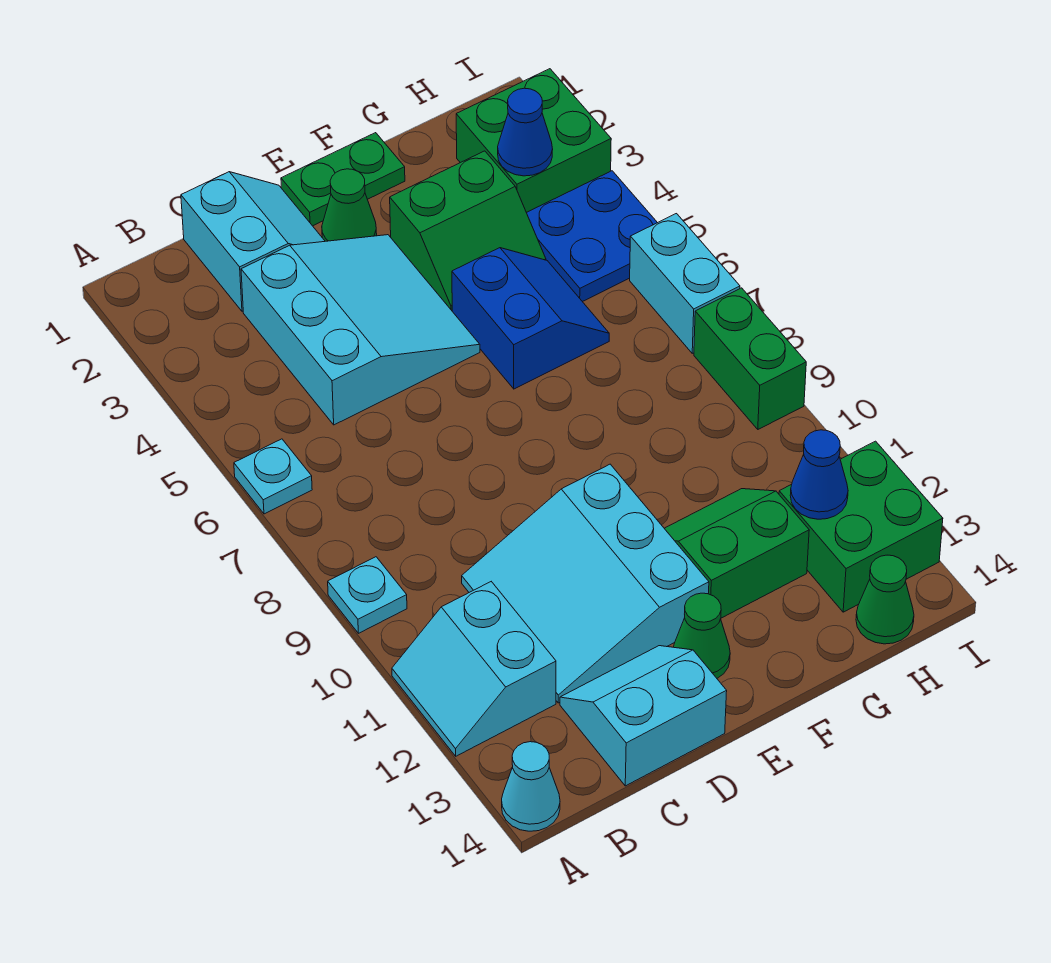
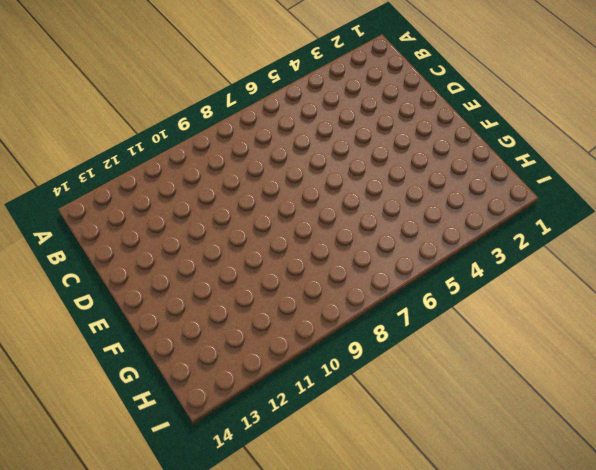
none -> cyan 1x1 plate [234,439,312,514]
none -> cyan 1x1 plate [328,557,407,633]
none -> cyan 2x2 slope [392,582,556,756]

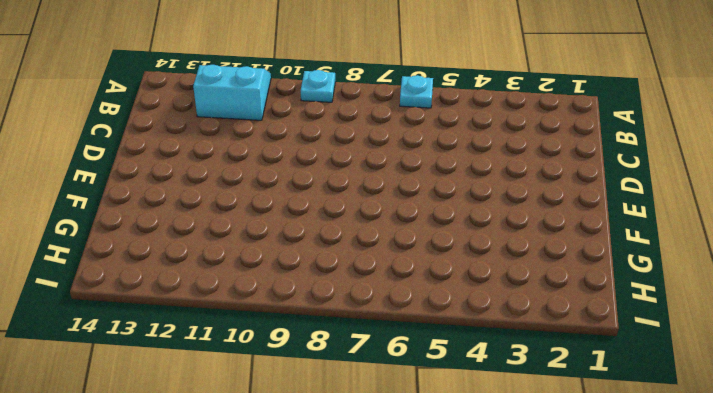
none -> cyan 1x1 cone [502,742,560,831]
none -> cyan 2x2 slope [181,172,325,311]
none -> cyan 3x3 slope [241,235,480,425]

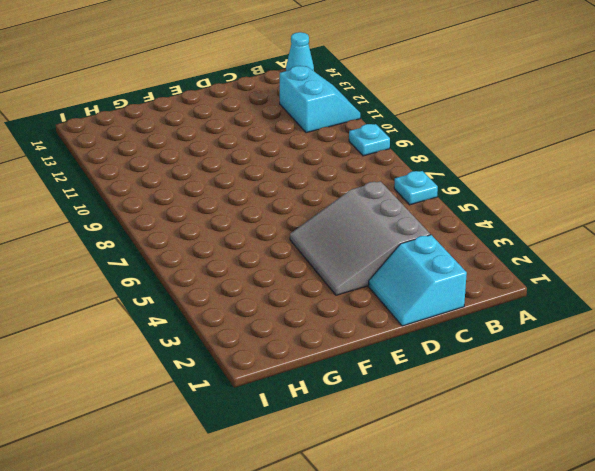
grey 3x3 slope [290,181,430,295] -> cyan 3x3 slope [241,235,480,425]
none -> cyan 3x3 slope [462,464,709,703]
none -> cyan 2x2 slope [560,646,727,786]
none -> green 1x2 plate [281,133,405,226]

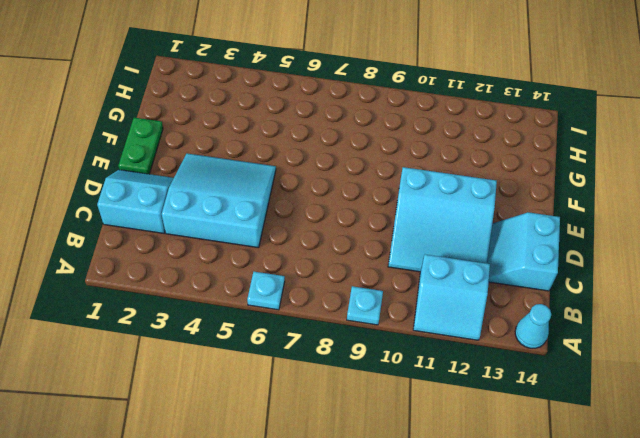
none -> green 1x1 cone [322,169,377,241]
none -> green 1x1 cone [674,593,730,678]
none -> green 2x2 slope [390,151,546,310]

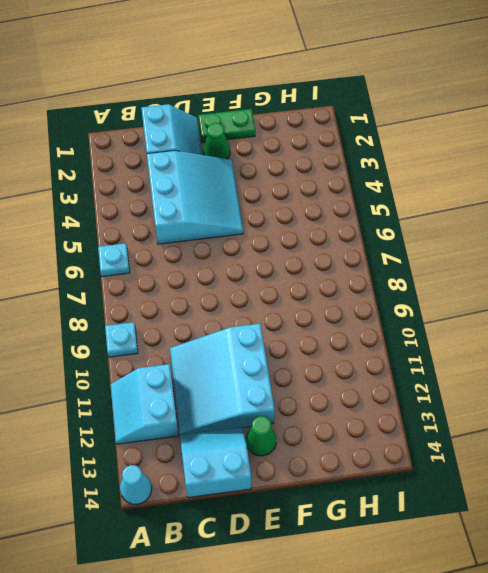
none -> green 2x2 slope [390,151,546,310]
none -> blue 2x2 slope [452,248,609,389]
none -> green 2x2 slope [664,489,809,618]

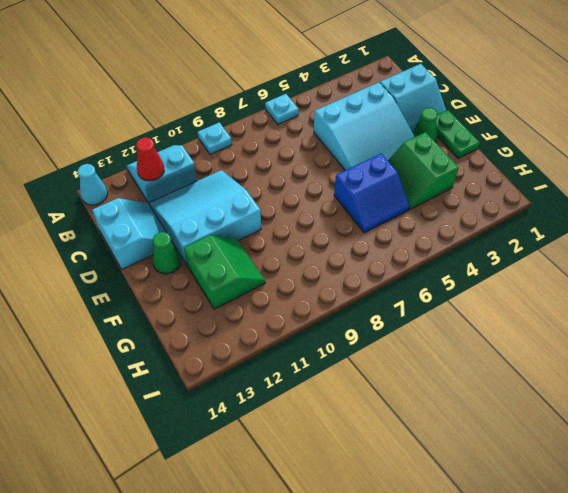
red 1x1 cone [136,137,164,181] -> none
none -> green 2x2 brick [456,69,611,213]
none -> blue 2x2 plate [527,171,657,302]
none -> green 2x2 brick [779,441,943,612]

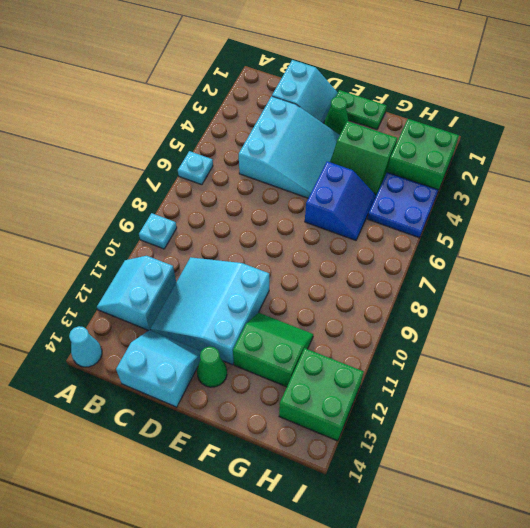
none -> green 1x1 cone [856,555,914,644]
none -> cyan 1x2 brick [630,214,740,353]
none -> green 1x2 brick [694,288,806,429]

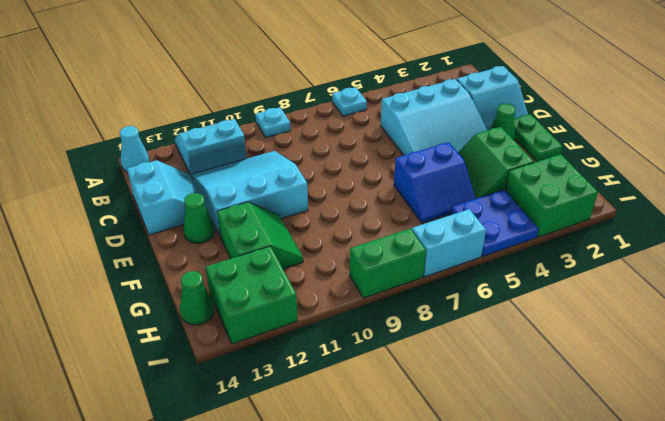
none -> blue 1x1 cone [498,88,553,176]
none -> blue 1x1 cone [790,430,848,519]

